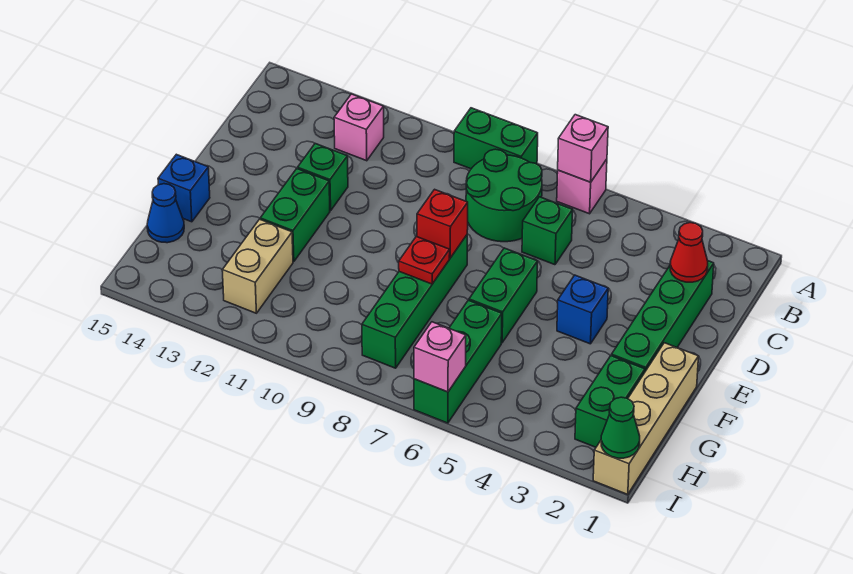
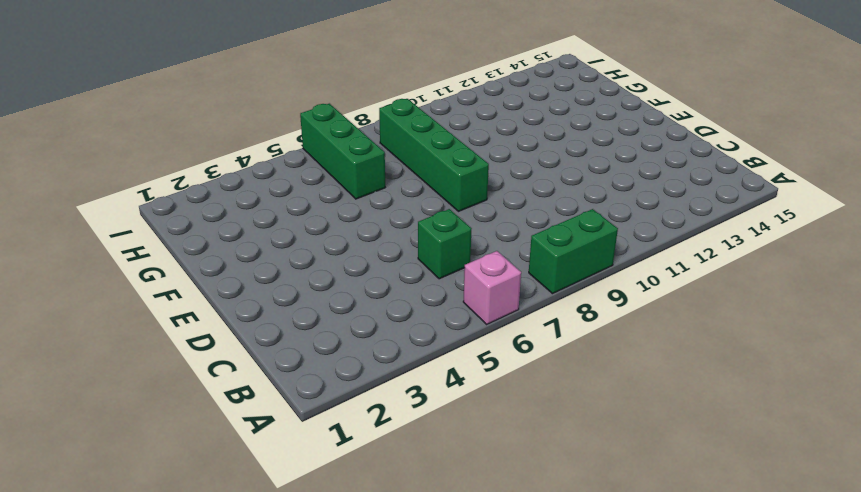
none -> green 2x2 round brick [466,149,542,242]
none -> pink 1x1 brick [334,94,384,161]
none -> green 1x4 brick [612,261,714,371]

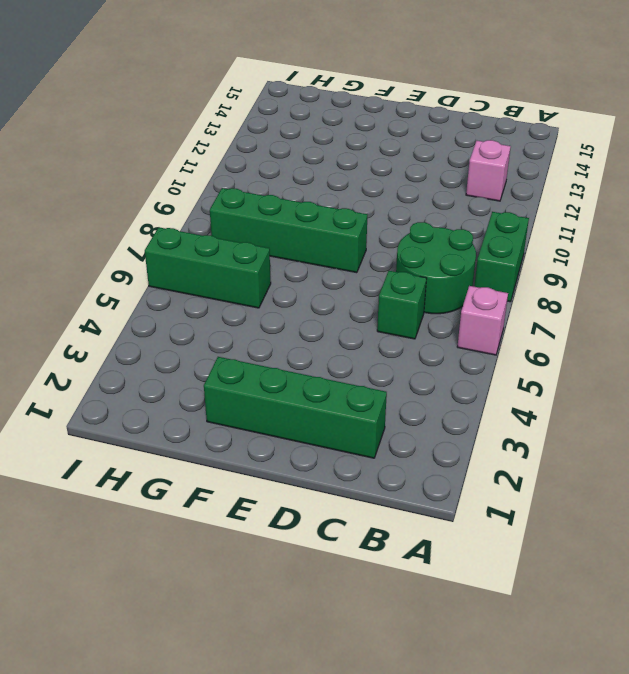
none -> green 1x1 brick [298,144,348,211]
none -> blue 1x1 brick [557,275,608,344]
none -> green 1x2 brick [469,248,538,343]

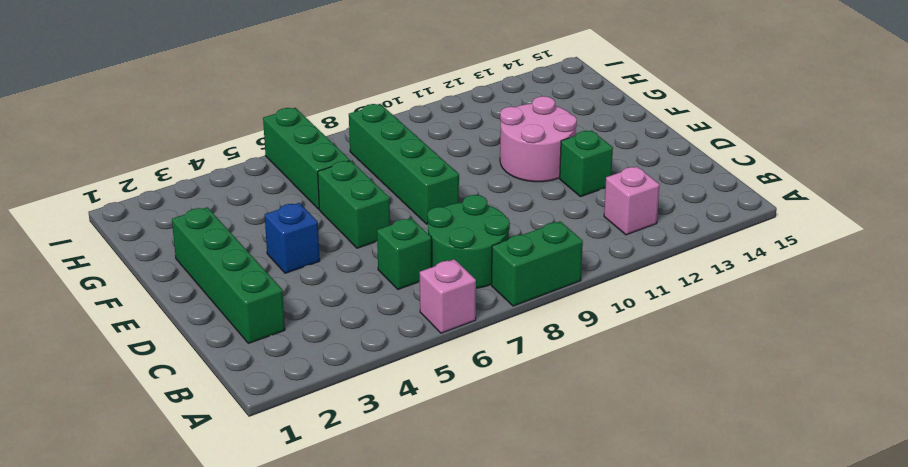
pink 2x2 round brick [500,96,577,182] -> green 1x2 brick [260,169,330,262]
none -> tan 1x4 brick [593,343,699,495]
none -> blue 1x1 brick [158,154,210,222]
none -> green 1x2 brick [575,356,645,447]

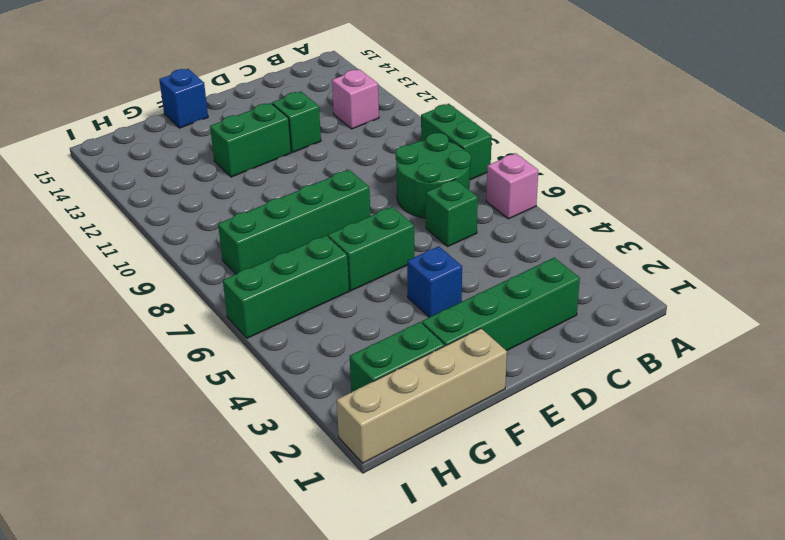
none -> tan 1x2 brick [222,219,293,313]
none -> blue 1x1 cone [147,184,184,243]
none -> pink 1x1 brick [558,115,608,182]

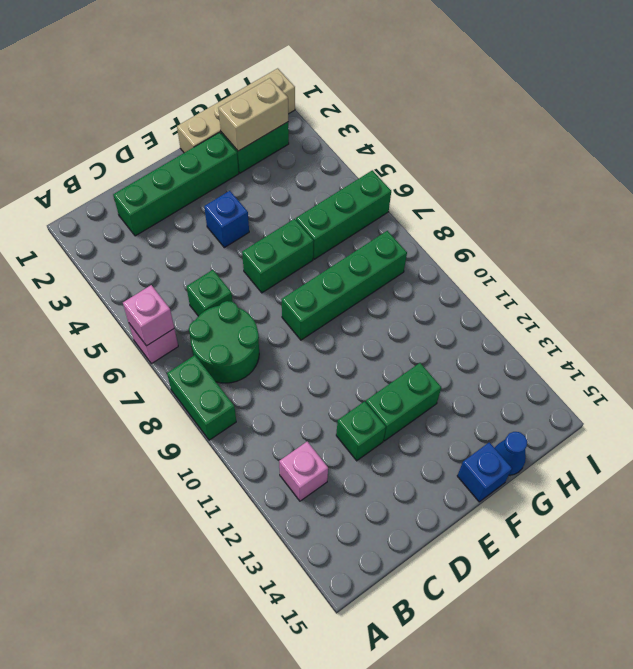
tan 1x2 brick [218,78,288,151] -> tan 1x2 brick moved to [222,219,293,313]
none -> red 1x1 cone [670,223,708,282]
none -> red 1x1 brick [417,189,468,258]
none -> red 1x1 plate [399,236,450,284]

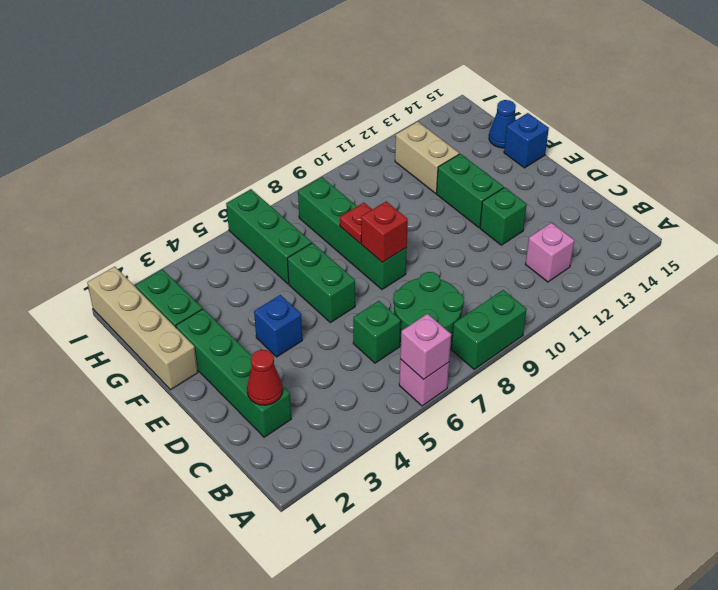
none -> green 1x1 cone [601,397,640,458]
none -> pink 1x1 brick [414,322,466,392]

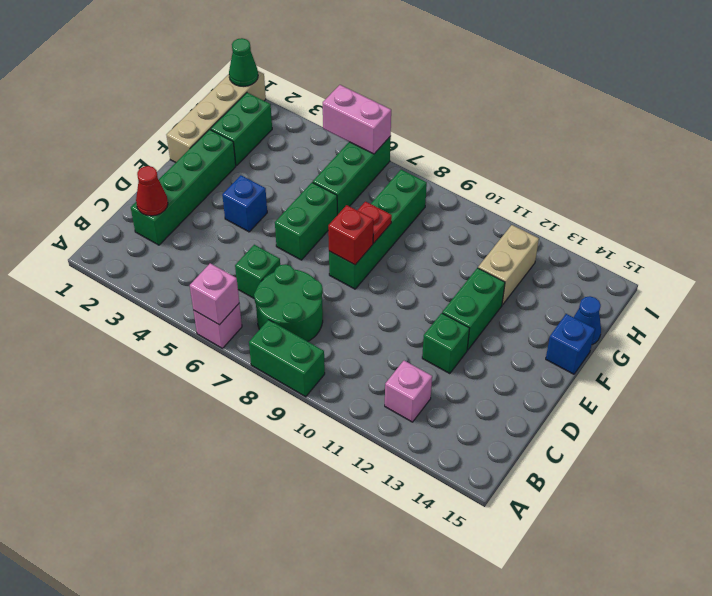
pink 1x2 brick [323,85,391,154] -> pink 1x1 brick [414,322,466,392]

